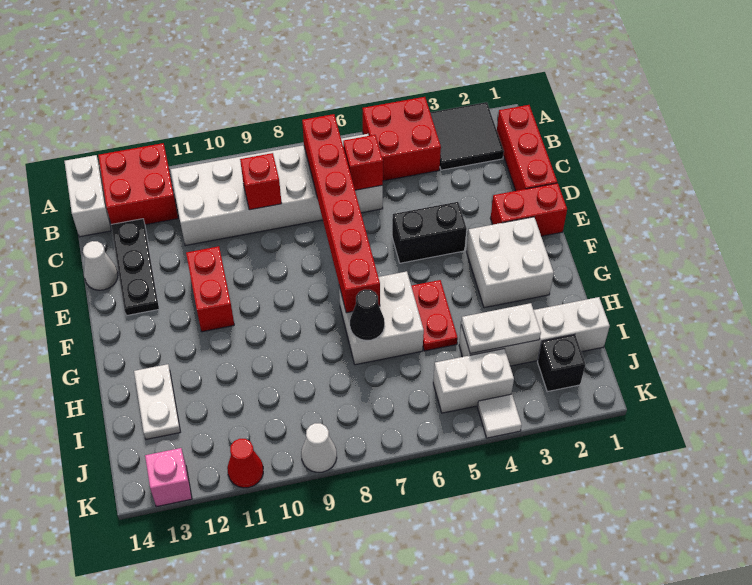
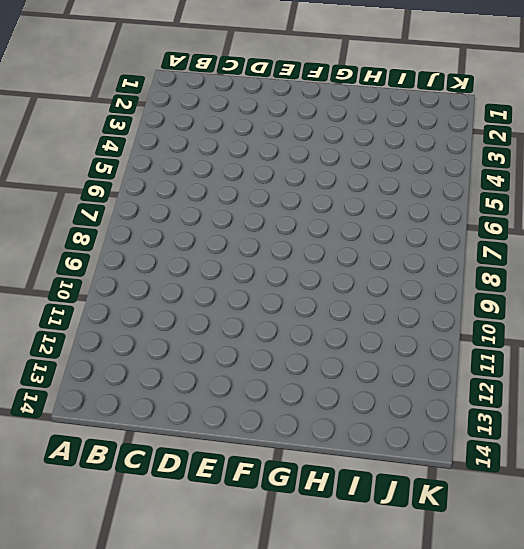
none -> black 2x2 tile [430,102,504,170]
none -> red 2x2 brick [362,97,441,181]
none -> red 2x2 brick [98,143,178,225]

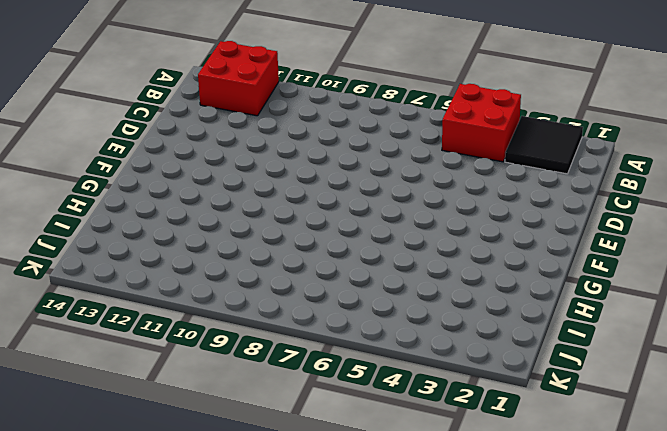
none -> white 1x2 brick [64,155,111,237]
none -> red 1x3 brick [497,105,557,191]
none -> white 2x6 brick [170,134,383,246]

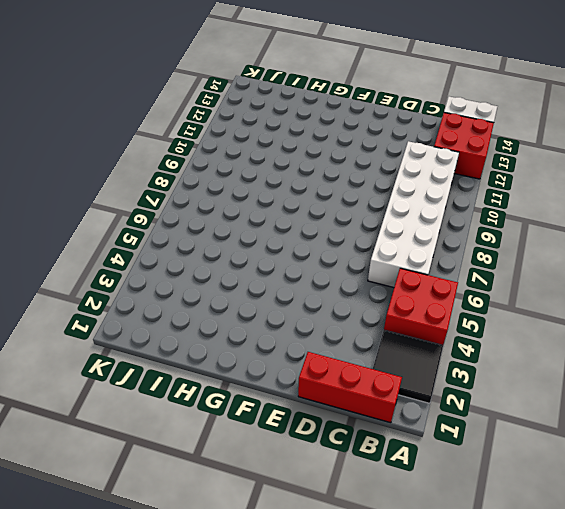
none -> black 1x3 plate [111,219,159,316]
none -> white 1x1 cone [83,241,118,290]
none -> red 1x2 brick [490,183,567,236]

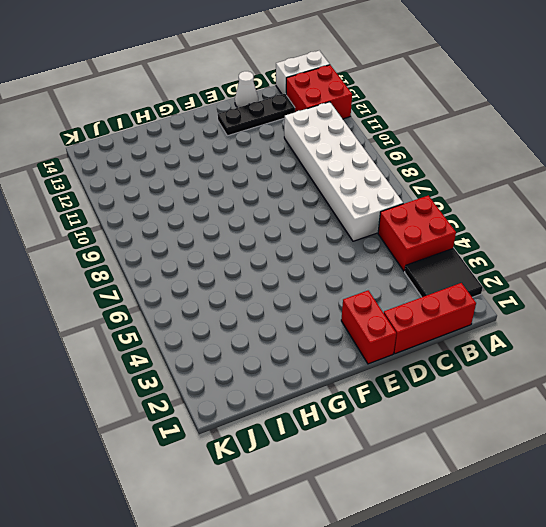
none -> black 1x2 brick [392,202,467,263]
none -> red 1x2 brick [186,246,234,332]
none -> white 2x2 brick [467,217,554,308]

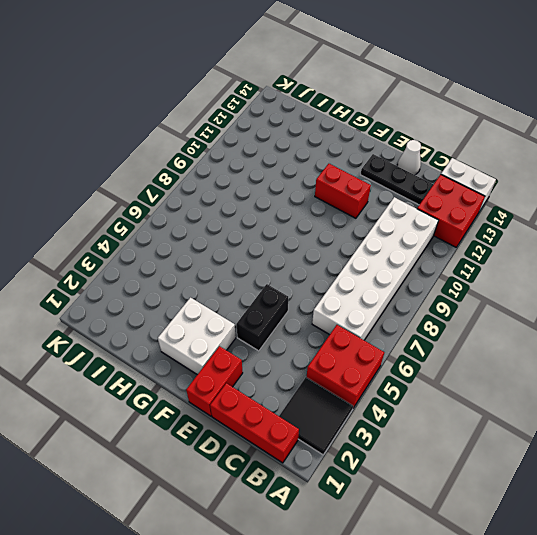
none -> red 1x2 plate [411,280,458,351]
none -> white 2x2 brick [339,271,424,365]
none -> white 1x2 plate [134,364,180,439]

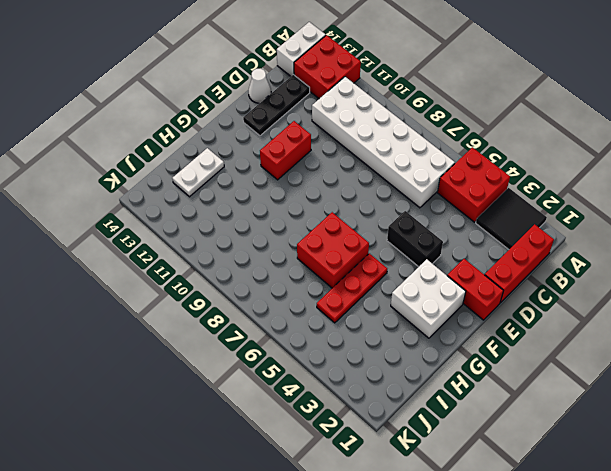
red 1x3 plate [317,253,387,323] -> red 1x2 plate [411,280,458,351]
red 2x2 brick [297,212,369,288] -> white 2x2 brick [339,271,424,365]
none -> white 1x4 brick [459,297,610,366]
none -> black 1x1 brick [538,335,585,392]
none -> white 1x2 brick [433,349,514,413]

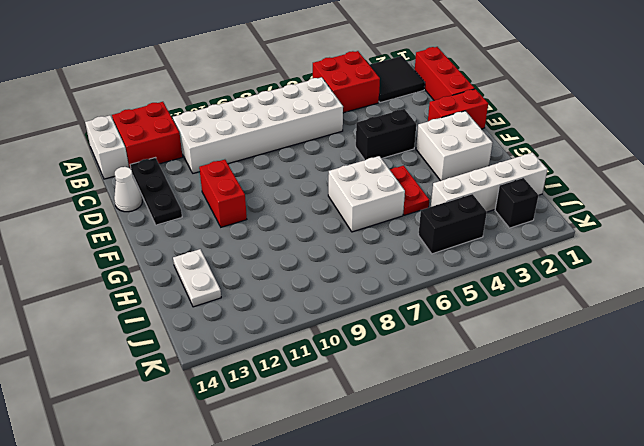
black 1x2 brick [418,194,487,254] -> white 1x2 brick [433,349,514,413]
none -> white 1x1 tile [478,394,522,438]
none -> white 1x1 cone [301,423,337,472]
none -> red 1x1 cone [227,439,263,488]

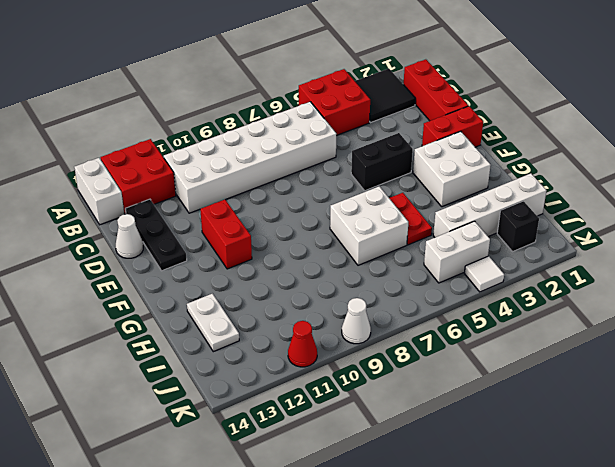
none -> pink 1x1 brick [145,448,192,507]
none -> red 1x6 brick [302,114,380,313]
none -> red 1x1 brick [343,135,383,190]

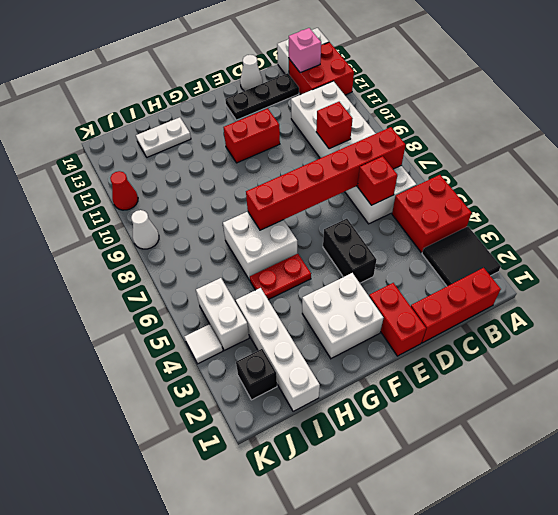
pink 1x1 brick [289,28,321,73] -> pink 1x1 brick moved to [145,448,192,507]
none -> black 1x1 cone [350,289,385,341]
none -> white 1x2 plate [461,303,541,354]

